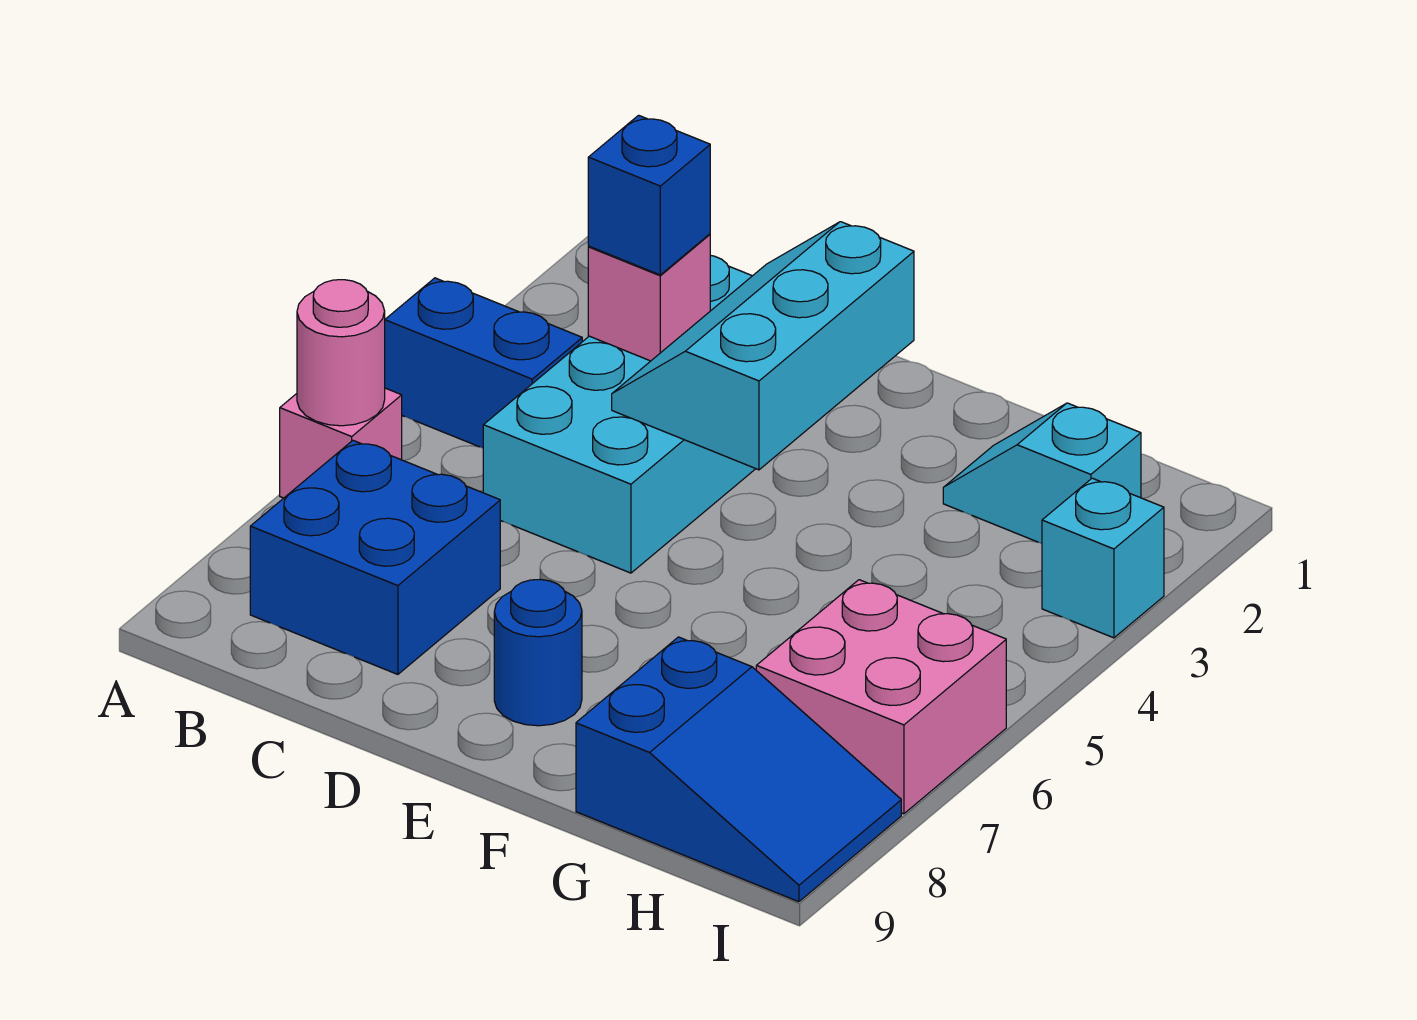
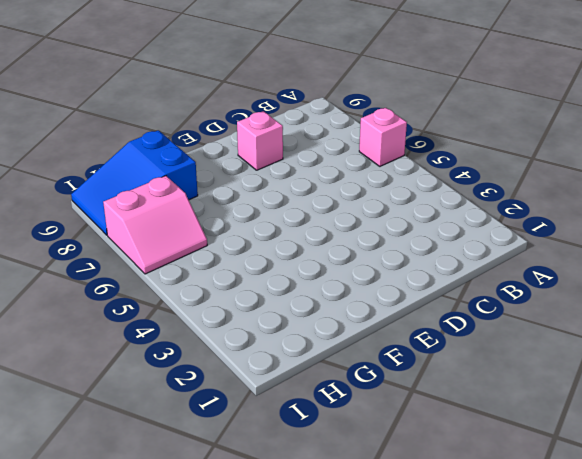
pink 1x1 brick [237,111,283,170] -> pink 1x1 brick moved to [588,234,710,361]
pink 2x2 slope [103,176,207,274] -> pink 2x2 brick [756,580,1006,814]
none -> blue 1x2 brick [385,278,582,448]
none -> blue 2x2 brick [250,441,500,674]
none -> cyan 2x4 brick [483,255,755,573]

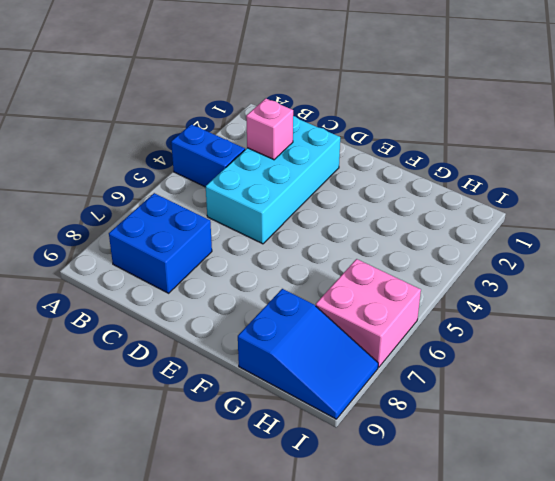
none -> pink 1x1 brick [280,388,402,498]
none -> blue 1x1 round brick [494,579,582,726]
none -> cyan 1x2 slope [943,403,1141,543]

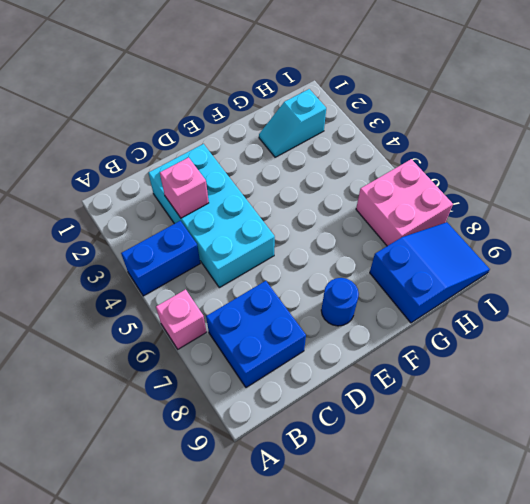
none -> cyan 1x1 brick [1042,478,1164,638]
none -> pink 1x1 round brick [297,280,385,426]
none -> cyan 2x3 slope [612,222,914,470]

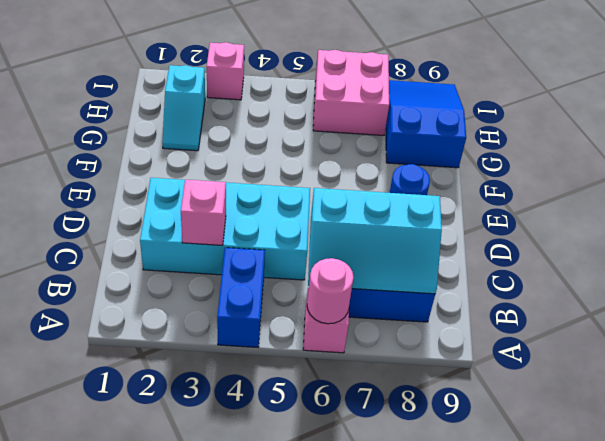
cyan 2x3 slope [308,188,442,294] -> cyan 2x3 slope moved to [612,222,914,470]
pink 1x1 brick [207,42,244,100] -> cyan 1x1 brick [1042,478,1164,638]
none -> blue 1x1 brick [588,115,710,275]

